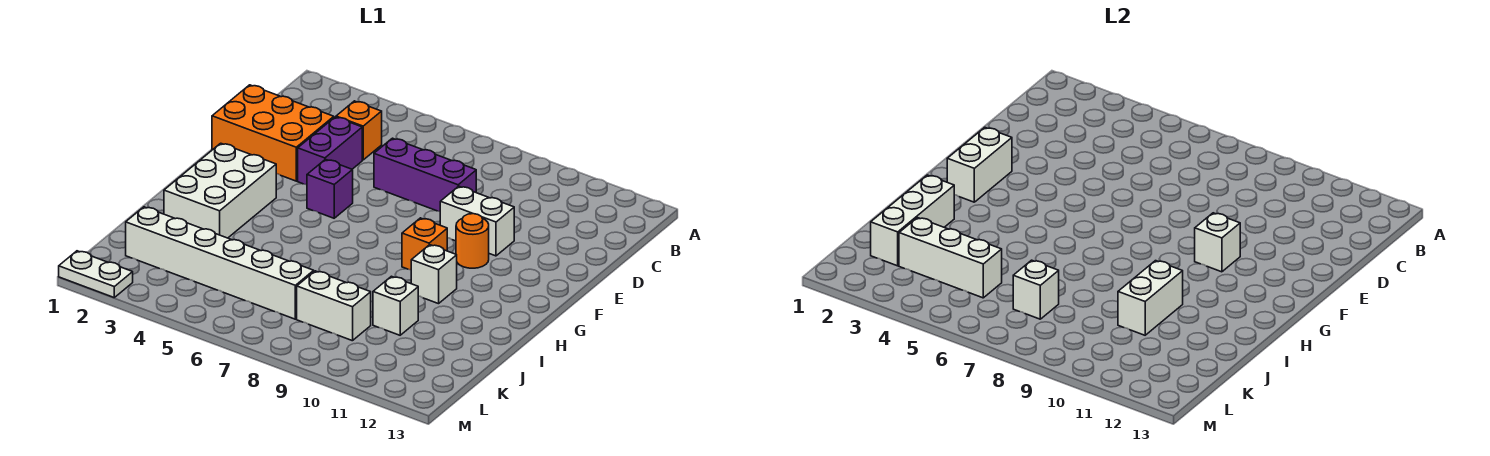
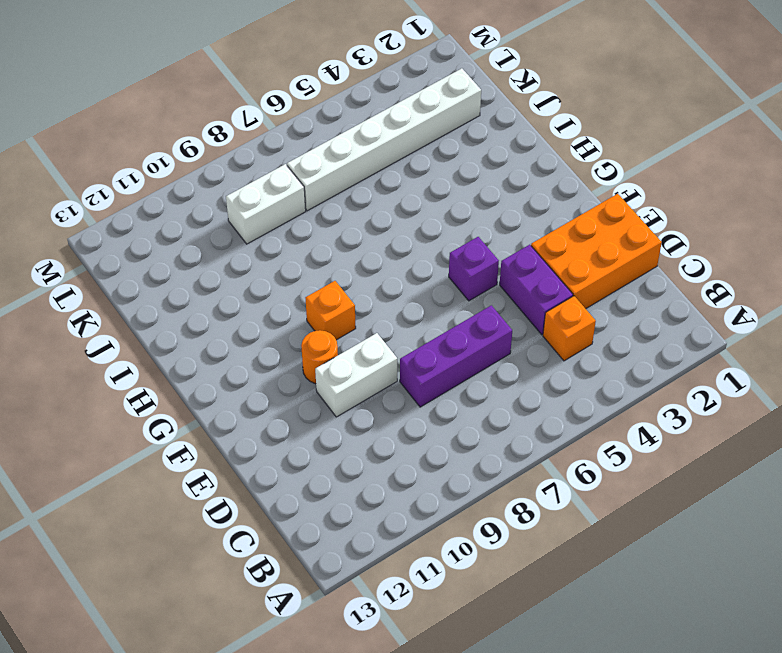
none -> white 2x3 brick [164,143,276,238]
none -> white 1x1 brick [411,245,457,304]
none -> white 1x1 brick [373,276,418,335]

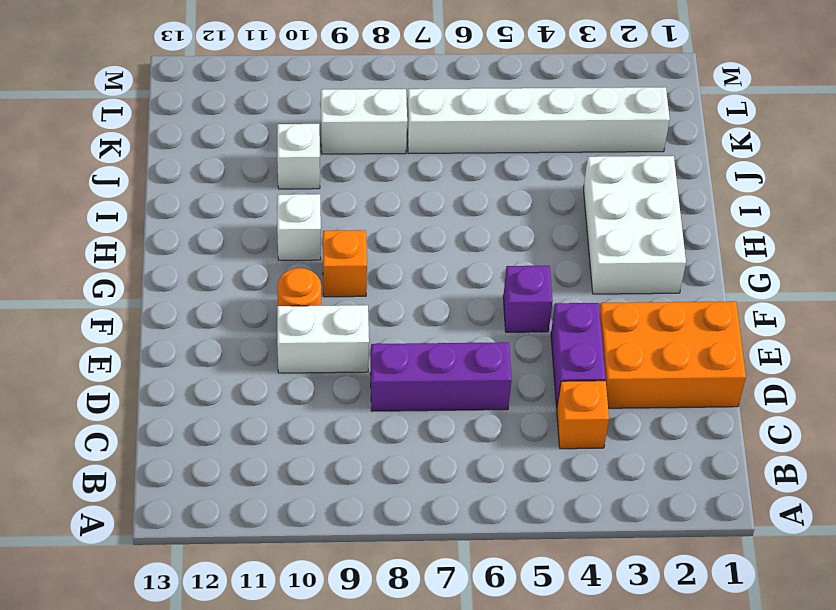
none -> white 1x2 plate [59,251,133,297]
none -> white 1x2 brick [947,127,1012,202]
none -> white 1x1 brick [1195,213,1240,272]

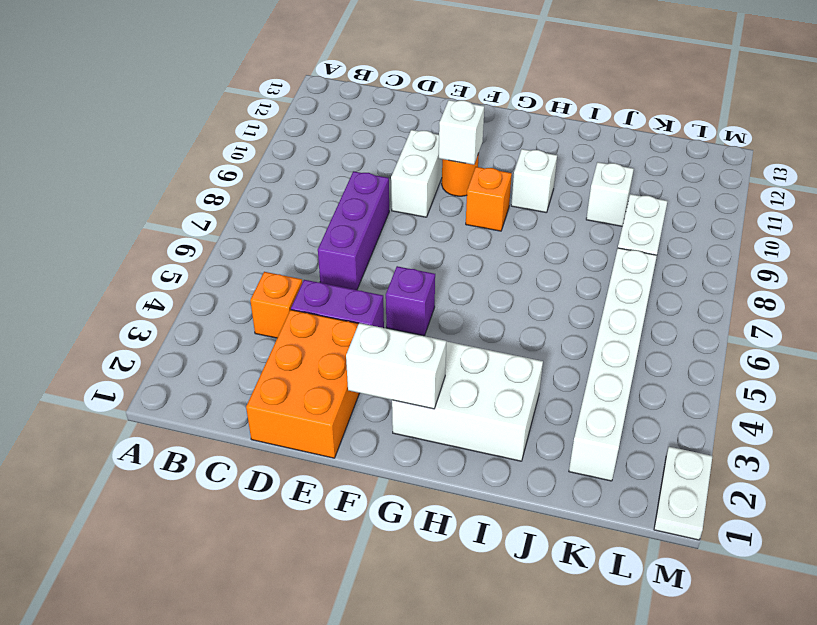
none -> white 1x3 brick [871,175,954,266]
none -> white 1x2 brick [1118,261,1183,335]
none -> white 1x3 brick [899,218,1002,298]

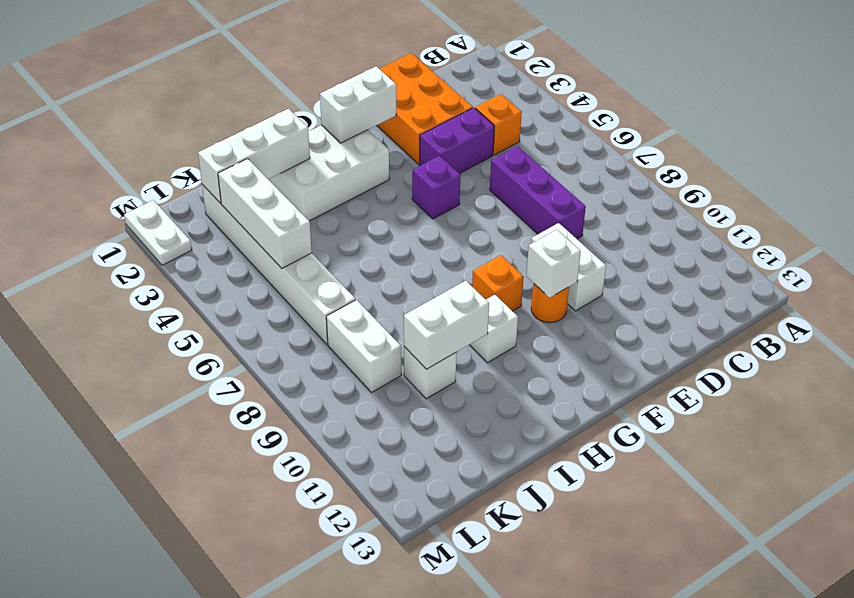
none -> white 1x1 brick [1013,260,1059,319]

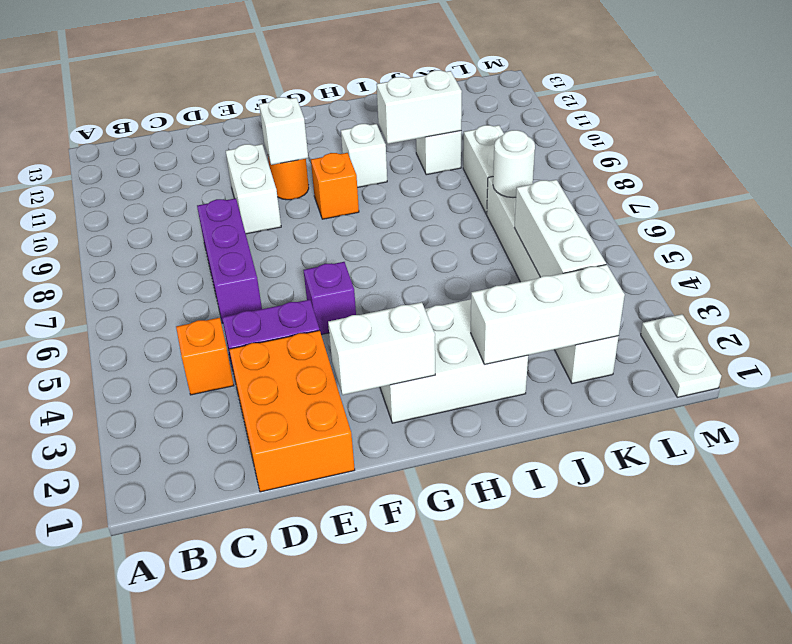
white 1x1 round brick [493,130,535,198] -> white 1x1 brick [1013,260,1059,319]

